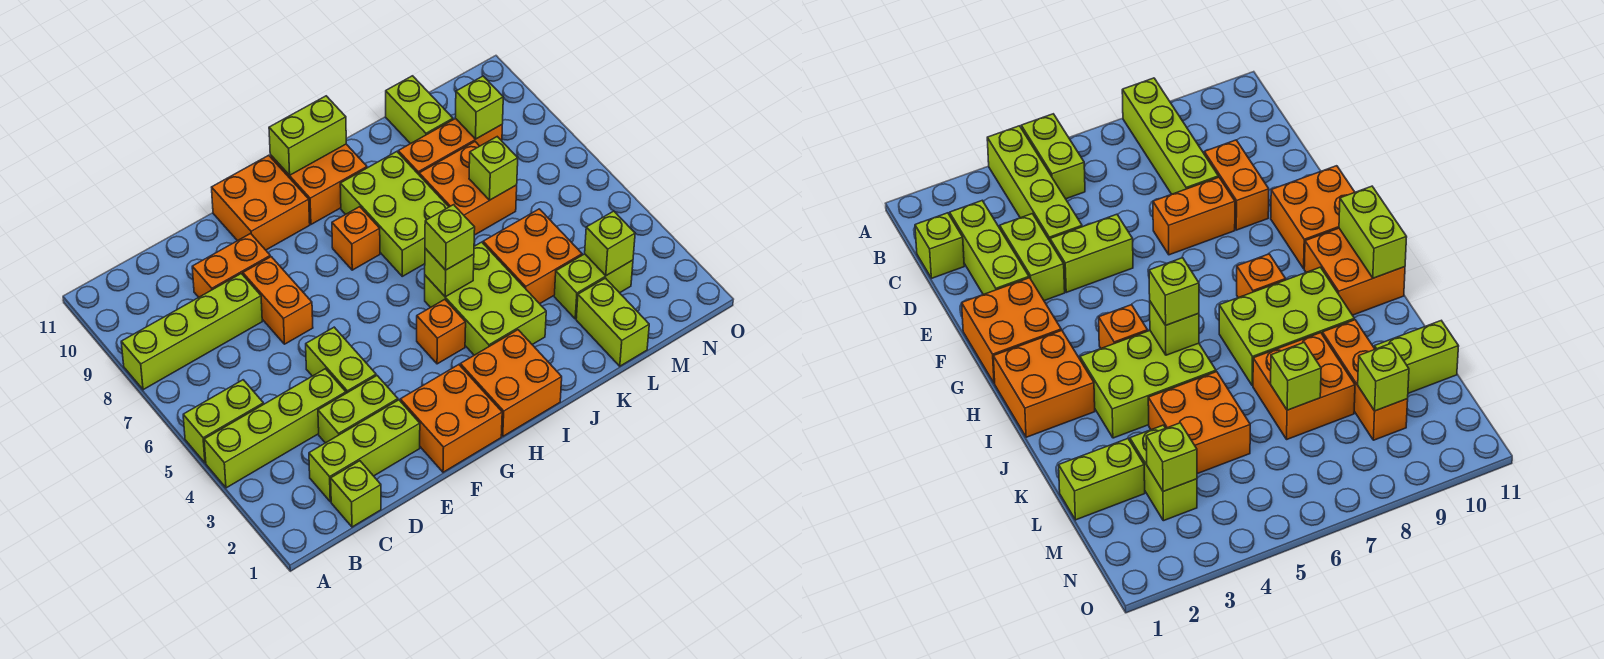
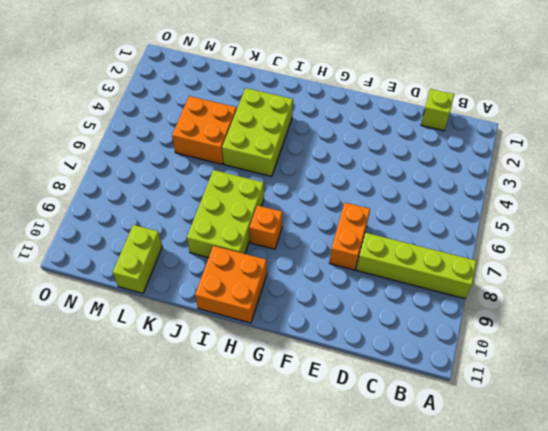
none -> lime 1x4 brick [204,369,346,488]
none -> lime 1x2 brick [183,380,264,463]
none -> lime 1x3 brick [309,400,420,502]

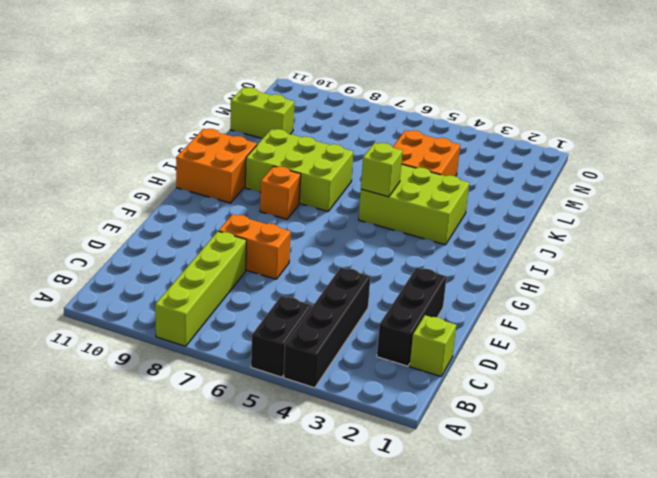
black 1x4 brick [284,267,371,388] -> lime 1x4 brick [204,369,346,488]
black 1x2 brick [251,296,312,377] -> lime 1x2 brick [183,380,264,463]
black 1x3 brick [377,268,447,366] -> lime 1x3 brick [309,400,420,502]
none -> lime 1x2 brick [318,376,398,443]
none -> orange 1x2 brick [192,234,270,297]
none -> lime 1x2 brick [306,327,376,393]

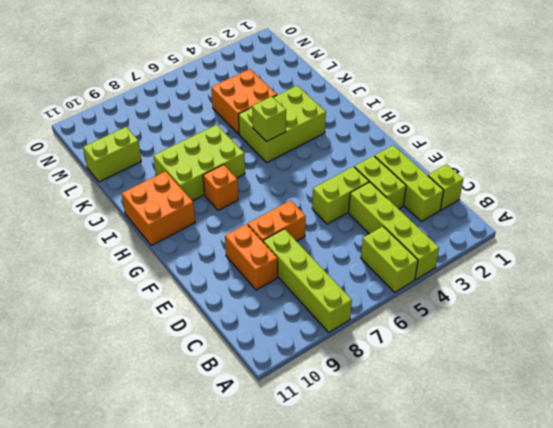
none -> orange 2x2 brick [400,365,502,472]
none -> orange 2x2 brick [212,155,310,250]
none -> orange 2x2 brick [460,330,562,436]

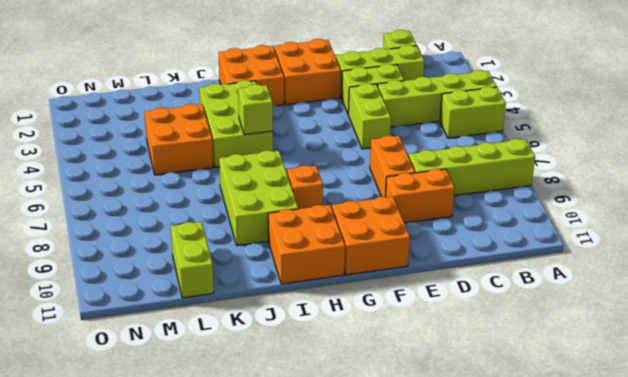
none -> orange 1x1 brick [417,299,466,364]
none -> orange 2x2 brick [419,142,517,235]
none -> orange 1x3 brick [398,119,502,174]

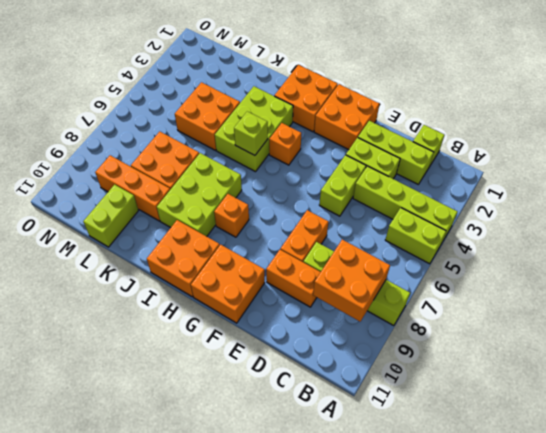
orange 2x2 brick [313,240,390,321] -> none
none -> lime 1x2 brick [576,278,649,366]
none -> lime 1x2 brick [554,254,633,319]
none -> lime 1x2 brick [269,96,346,175]

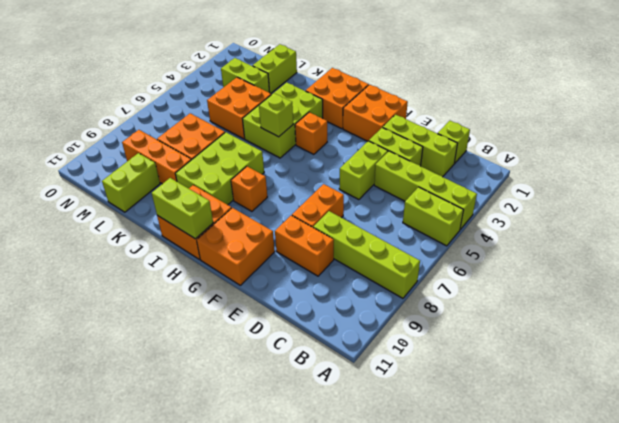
none -> lime 1x1 brick [469,137,518,200]
none -> lime 1x1 brick [585,211,635,276]
none -> lime 1x1 brick [455,76,503,139]

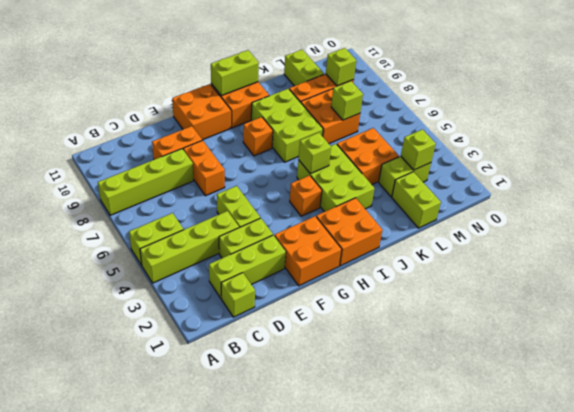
none -> lime 1x1 brick [425,205,475,270]

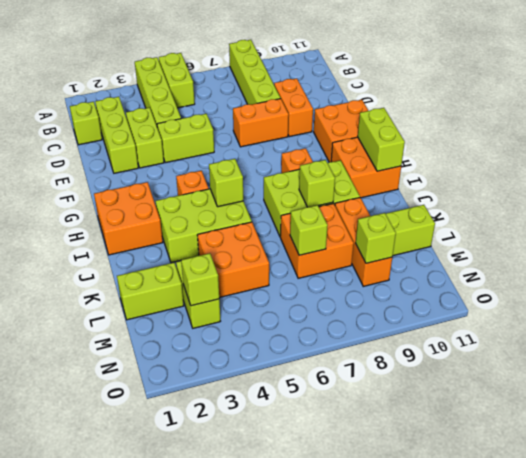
lime 1x1 brick [299,160,335,207] -> lime 1x1 brick moved to [425,205,475,270]
none -> orange 2x2 brick [400,365,502,472]

